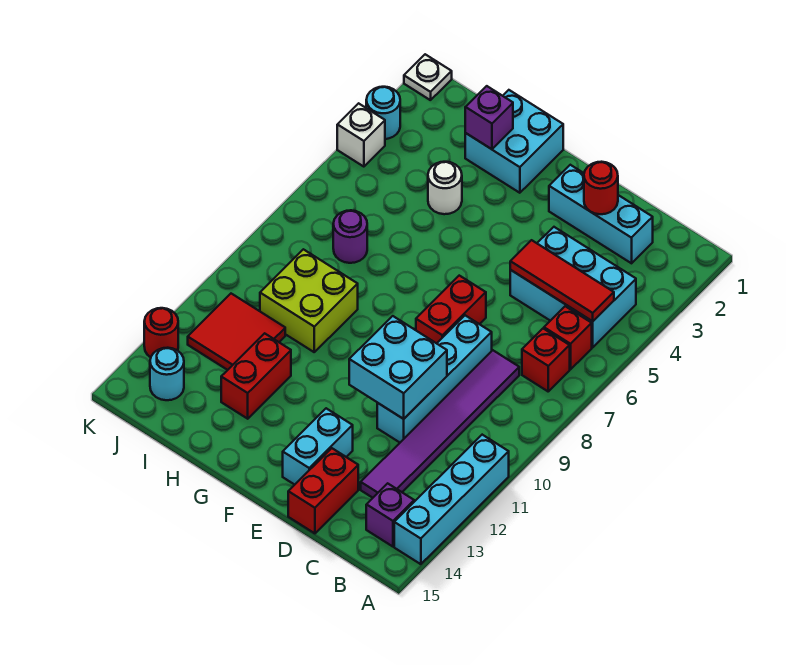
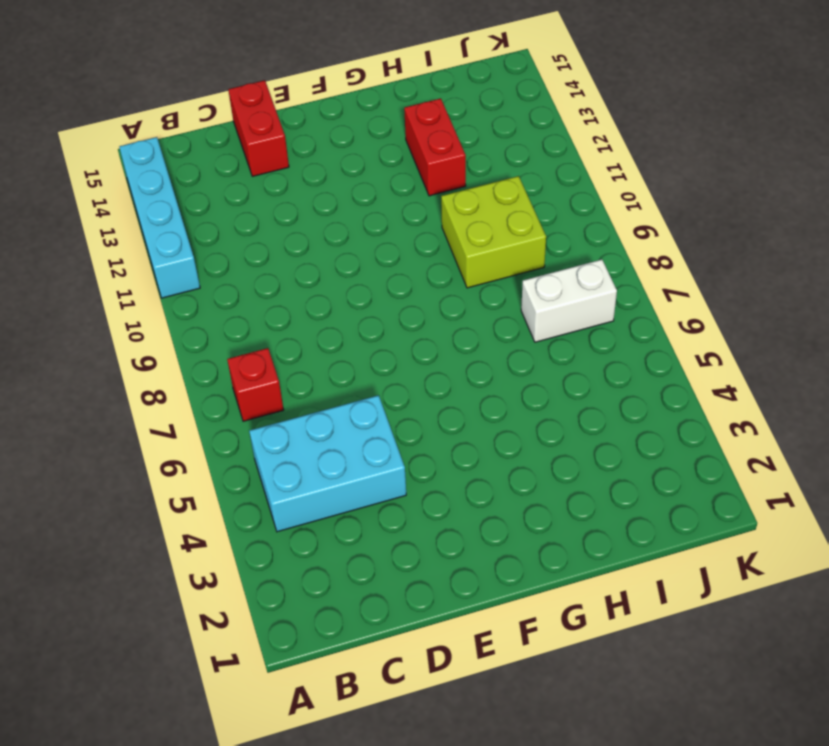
white 1x2 brick [521,260,617,342] -> purple 1x1 round brick [333,210,367,263]
none -> red 1x1 brick [544,306,592,369]
none -> purple 1x1 brick [366,483,414,547]
none -> cyan 1x3 brick [549,165,653,263]

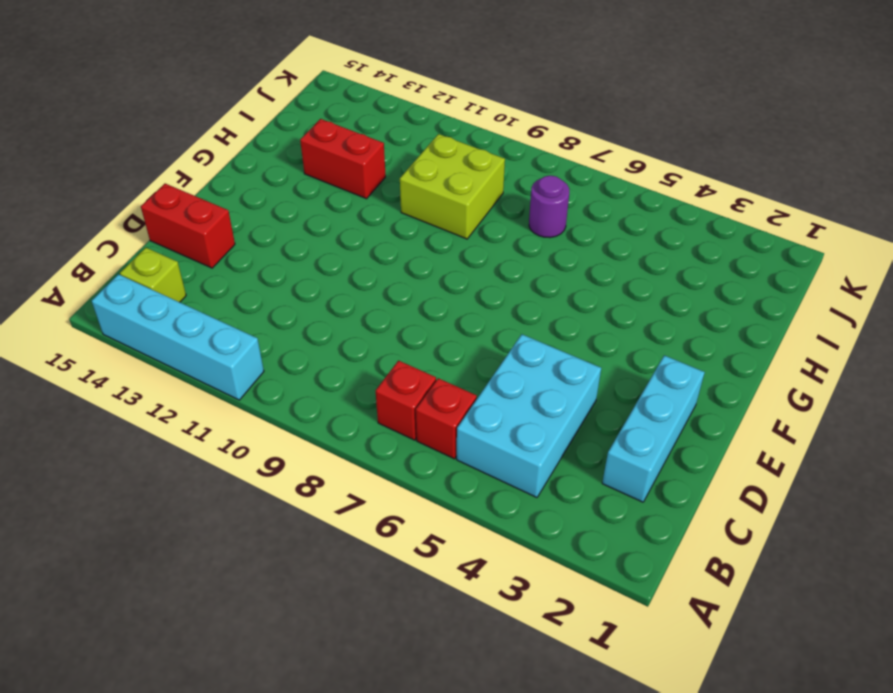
lime 1x1 brick [120,248,186,302] -> purple 1x1 brick [366,483,414,547]
none -> purple 1x6 tile [361,350,519,498]
none -> cyan 1x4 brick [377,315,492,442]
none -> red 1x2 brick [416,276,486,343]

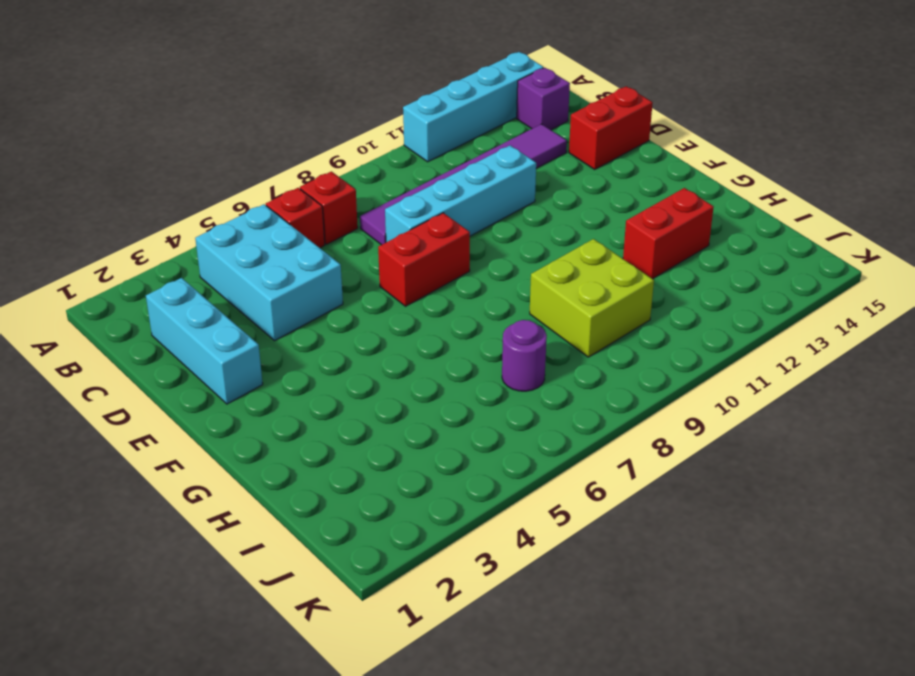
none -> cyan 1x2 brick [283,408,353,485]
none -> cyan 2x2 brick [465,90,563,193]
none -> white 1x1 round brick [428,162,462,214]

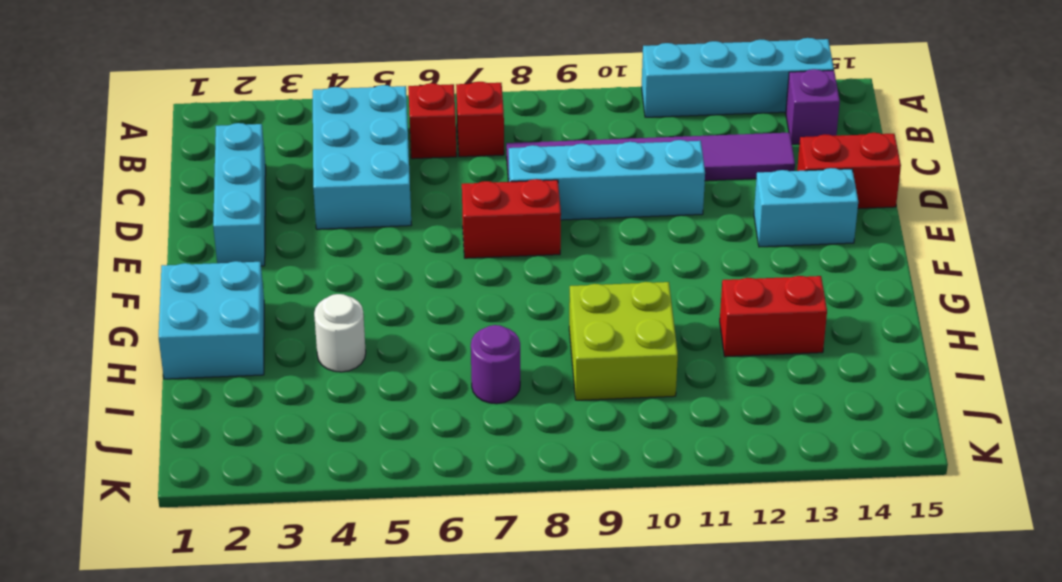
none -> red 2x2 tile [188,294,285,370]
none -> cyan 1x1 round brick [150,348,184,400]
none -> white 1x1 plate [404,54,452,100]

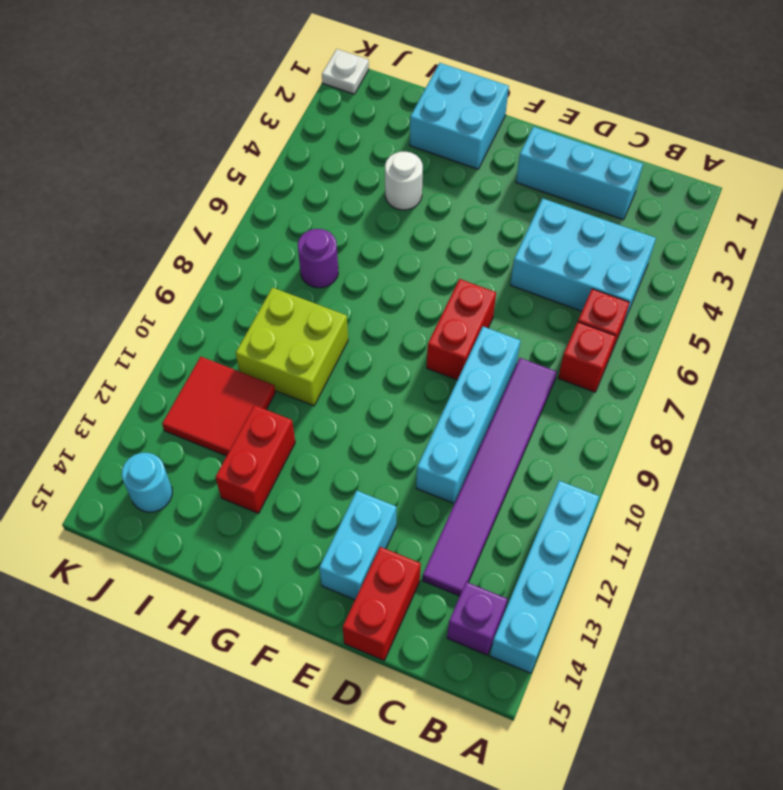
none -> cyan 1x1 round brick [366,87,400,139]
none -> white 1x1 brick [337,103,385,167]
none -> red 1x1 round brick [144,308,178,357]

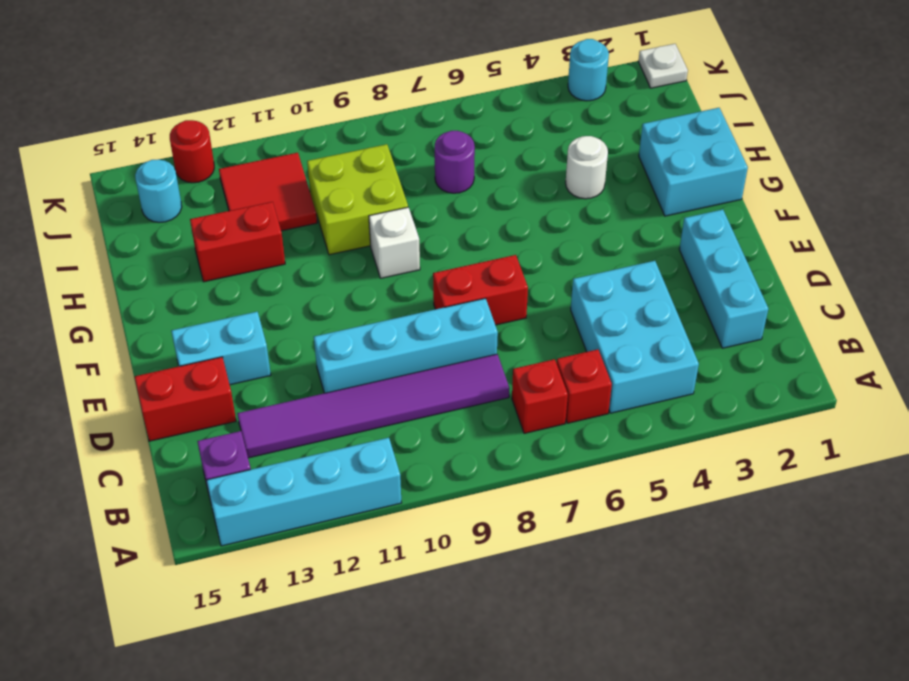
white 1x1 brick [369,207,420,278] -> white 1x1 brick moved to [337,103,385,167]
none -> red 1x3 tile [510,240,614,321]
none -> red 1x1 round brick [584,162,618,214]
none -> cyan 2x2 brick [349,316,447,419]

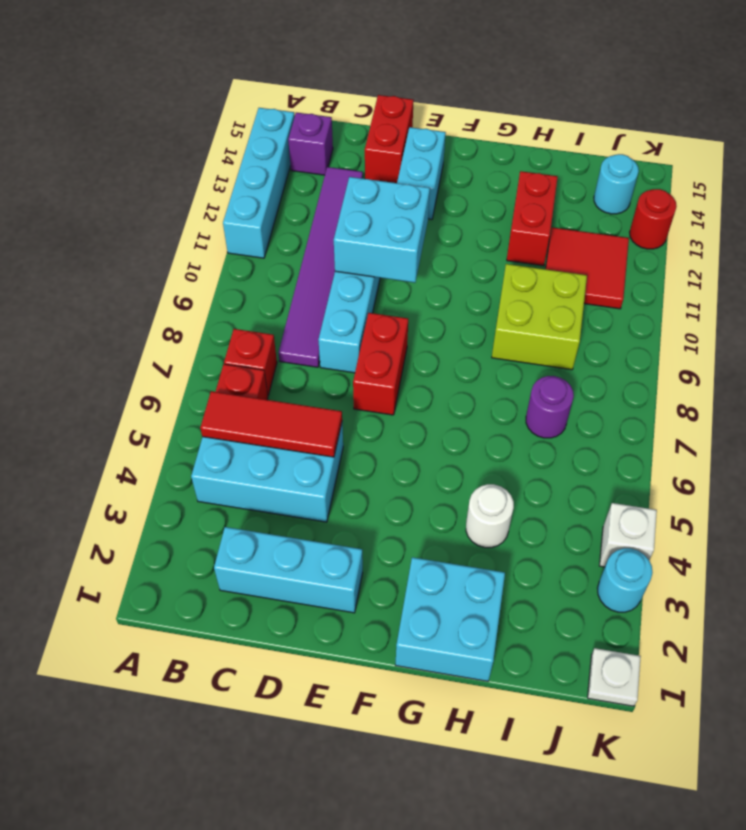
none -> red 1x1 round brick [584,162,618,214]
none -> purple 1x1 brick [465,86,513,149]

